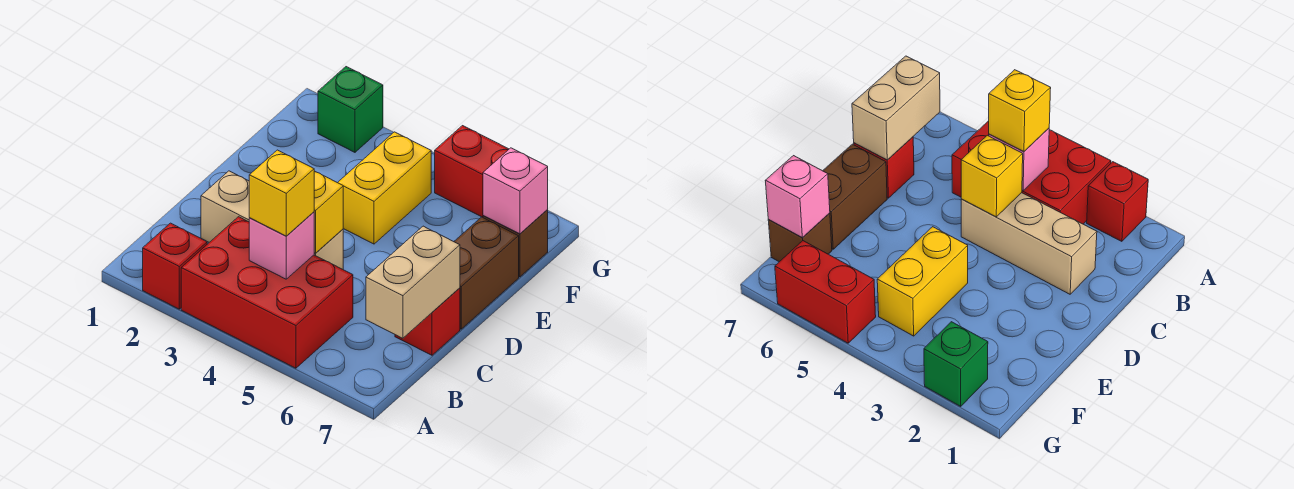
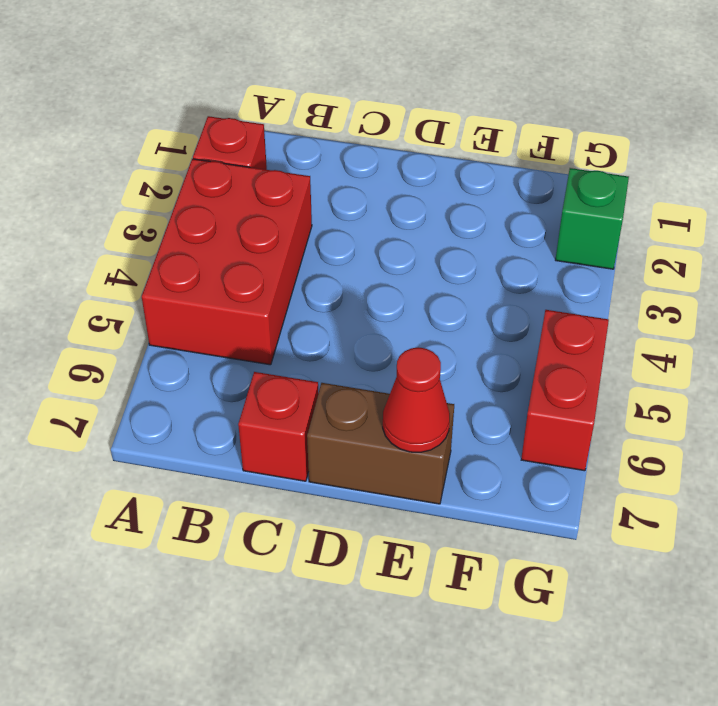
red 1x1 cone [383,347,450,452] -> none
none -> tan 1x3 brick [201,171,343,269]
none -> yellow 1x2 brick [338,132,431,244]
none -> brown 1x1 brick [483,209,548,277]

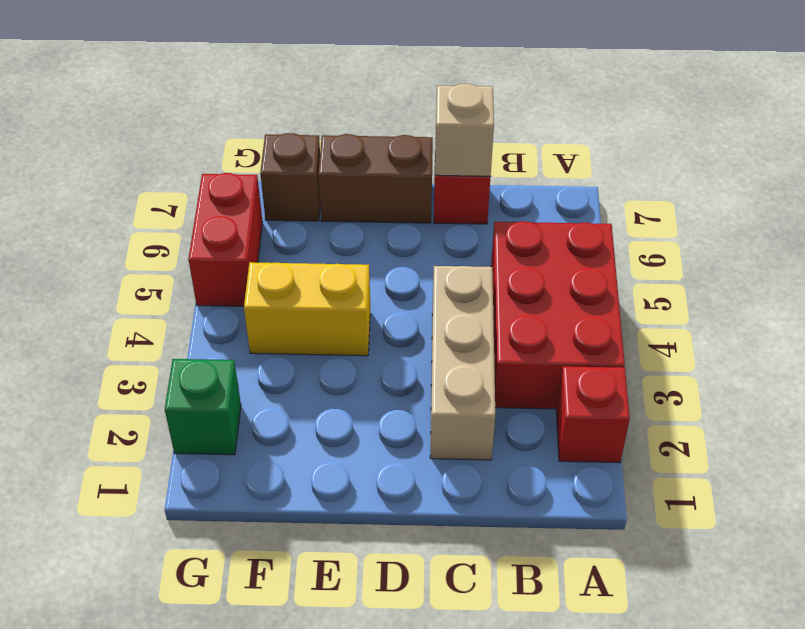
tan 1x1 brick [435,84,494,176] -> tan 1x2 brick [366,226,460,338]
none -> pink 1x1 brick [249,212,314,279]
none -> yellow 1x1 brick [314,171,343,253]
none -> pink 1x1 brick [483,148,548,234]

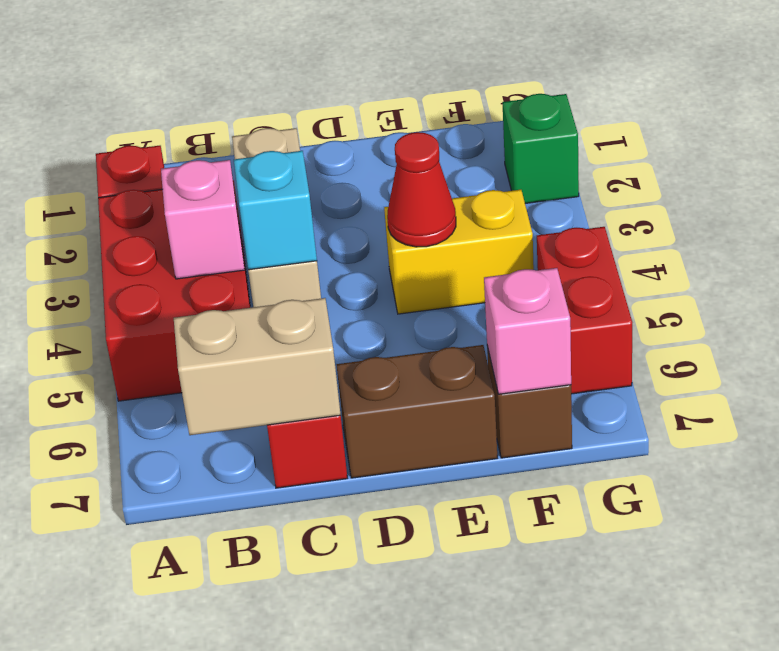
cyan 1x1 brick [234,151,317,270] -> yellow 1x1 brick [314,171,343,253]
red 1x1 cone [387,132,456,247] -> none
none -> yellow 1x1 brick [249,150,314,236]

